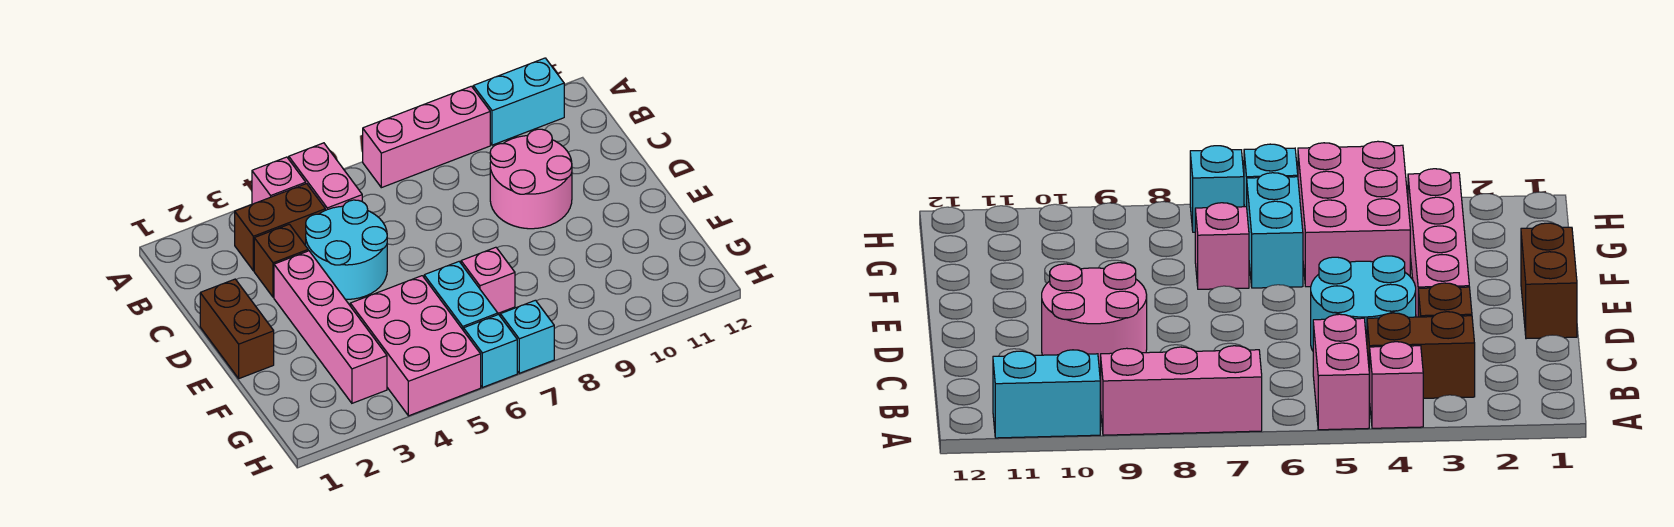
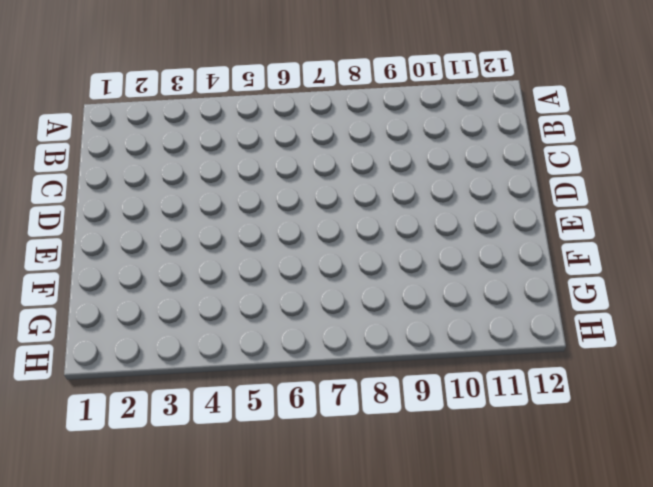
none -> pink 1x1 brick [252,157,306,204]
none -> pink 1x2 brick [289,143,362,210]
none -> pink 1x3 brick [363,86,490,188]

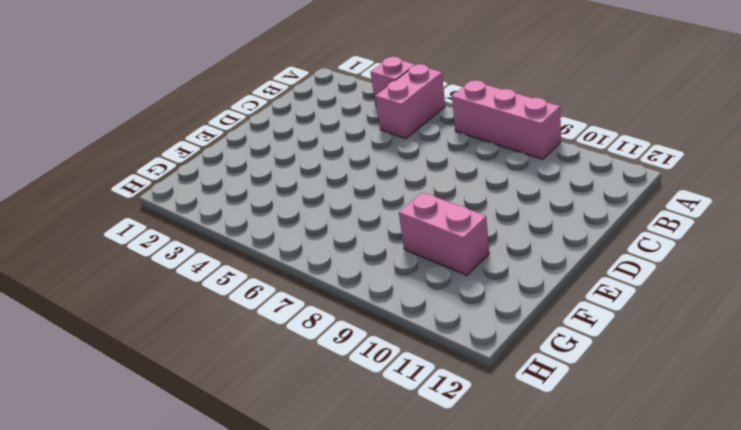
pink 1x2 brick [399,192,489,275] -> none
none -> cyan 1x2 brick [473,58,564,145]
none -> brown 1x2 brick [235,184,325,271]
none -> brown 1x1 brick [254,224,308,297]

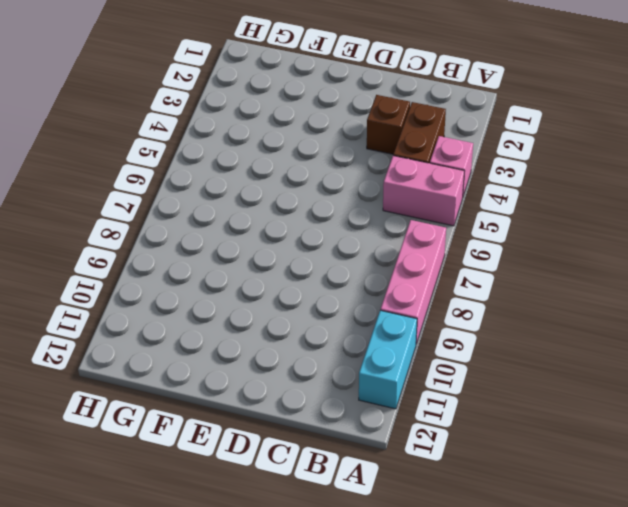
none -> cyan 2x2 round brick [306,200,387,299]
none -> pink 2x2 round brick [490,129,572,229]
none -> brown 1x2 brick [200,279,274,379]

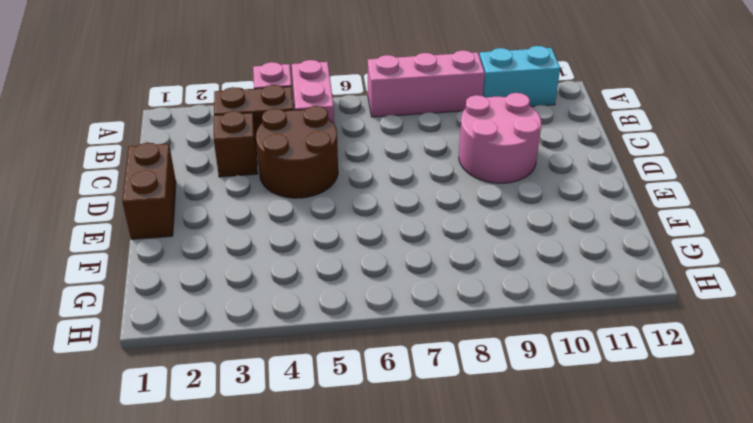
brown 2x2 round brick [256,106,338,198] -> cyan 2x2 round brick [306,200,387,299]
none -> pink 1x4 brick [274,251,387,403]
none -> pink 2x3 brick [350,276,481,416]
none -> cyan 1x2 brick [424,262,498,331]

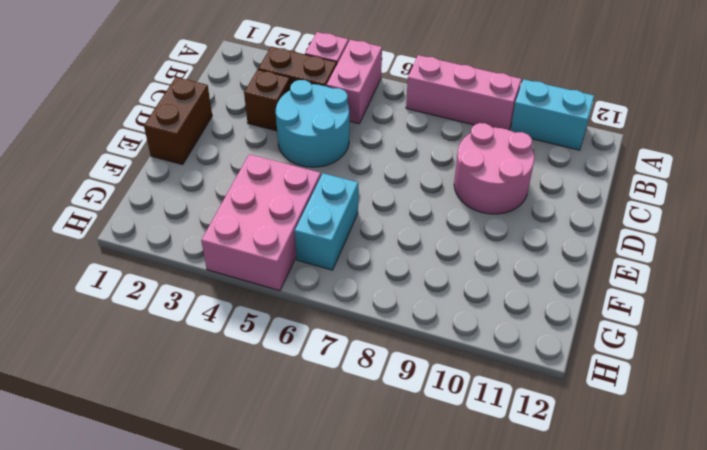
none -> pink 1x4 brick [274,251,387,403]
none -> pink 1x1 brick [461,247,515,313]
none -> cyan 1x1 brick [464,315,517,387]

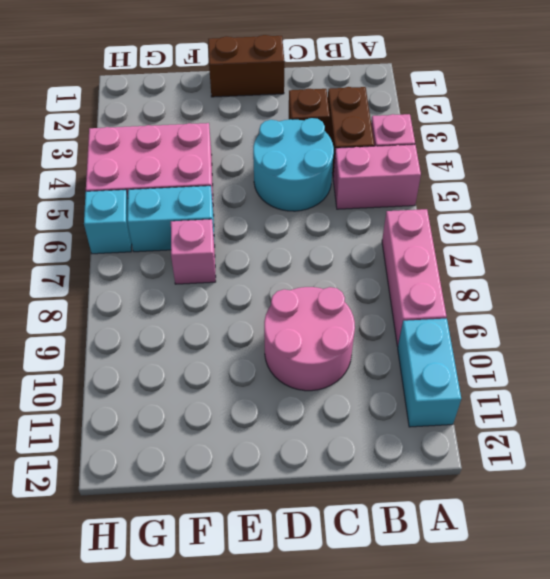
none -> pink 1x4 brick [274,251,387,403]
none -> cyan 1x1 brick [500,300,554,373]

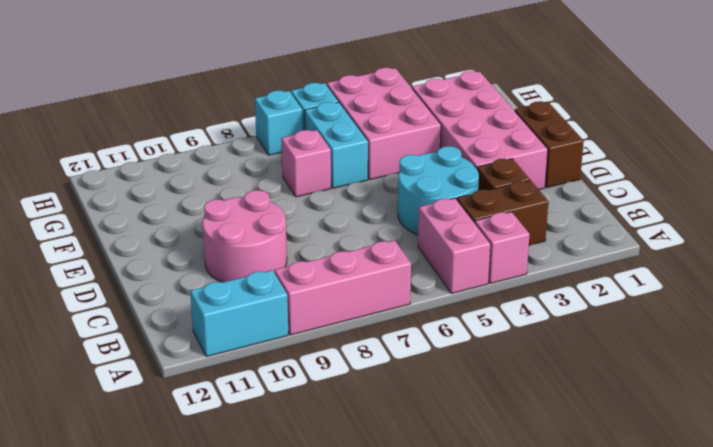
pink 2x4 brick [412,71,548,189] -> pink 1x4 brick [274,251,387,403]

